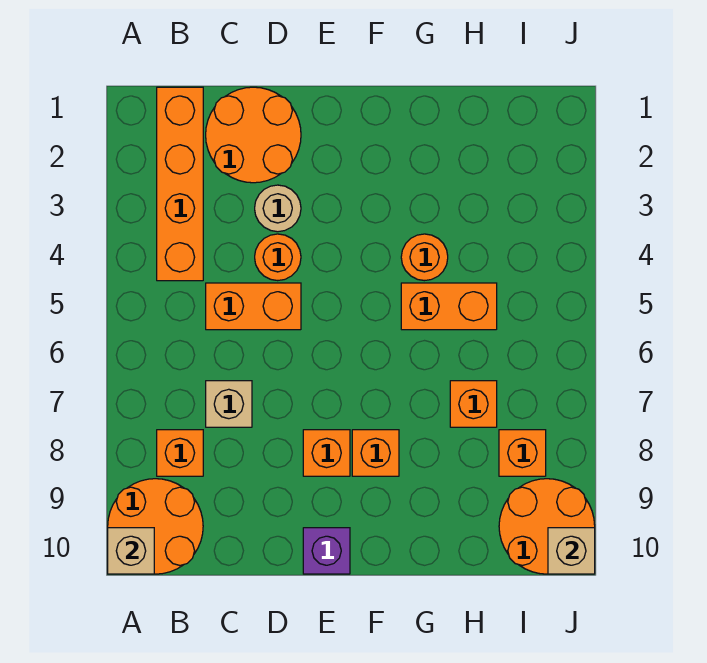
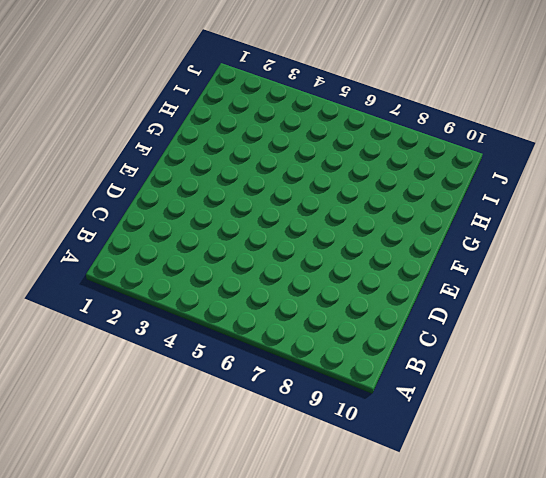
none -> orange 2x2 round brick [108,479,203,574]
none -> orange 1x4 brick [157,87,203,281]
none -> orange 1x1 brick [157,430,203,476]

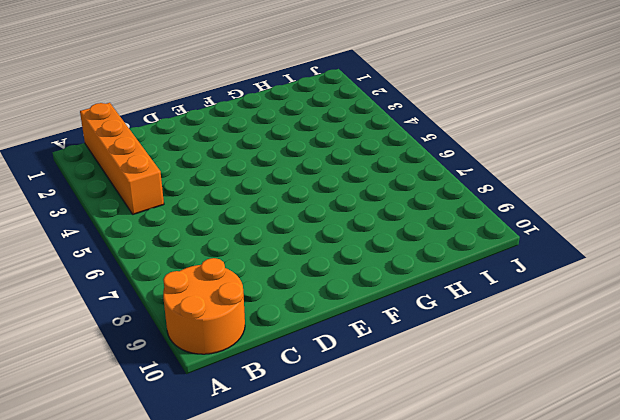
none -> orange 1x1 brick [157,430,203,476]
none -> orange 2x2 round brick [206,87,301,183]
none -> orange 1x2 brick [206,283,301,330]

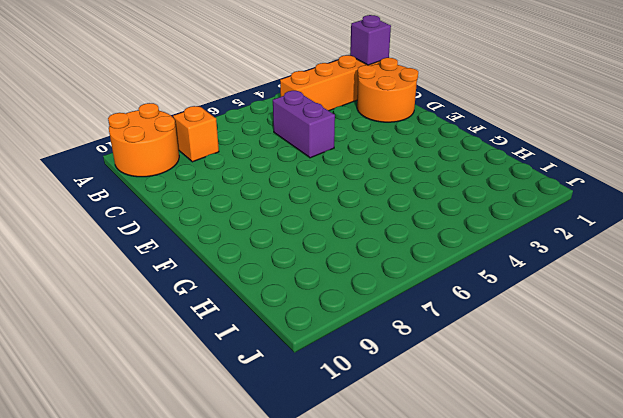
purple 1x1 brick [350,15,391,65] -> purple 1x1 brick moved to [303,528,350,574]
purple 1x2 brick [273,91,335,158] -> orange 1x2 brick [206,283,301,330]
none -> tan 1x1 brick [206,381,252,427]
none -> tan 1x1 round brick [255,185,301,232]
none -> orange 1x1 round brick [255,234,301,281]

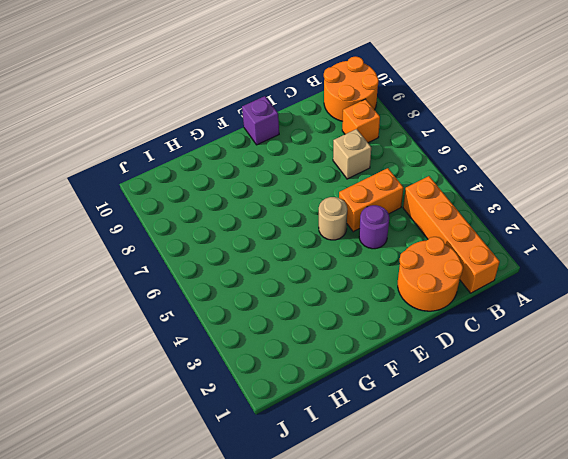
purple 1x1 round brick [359,205,389,249] -> orange 1x1 round brick [255,234,301,281]
tan 1x1 round brick [319,197,347,240] -> tan 1x1 round brick moved to [255,185,301,232]
none -> orange 1x1 brick [303,430,350,476]
none -> orange 1x1 brick [352,430,399,476]
none -> orange 1x1 round brick [401,234,448,281]

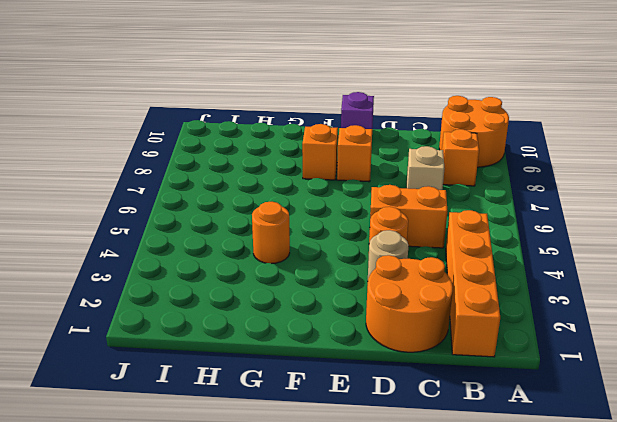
none -> orange 1x2 brick [401,283,497,330]
none -> orange 1x1 brick [450,381,497,427]
none -> orange 1x1 brick [499,430,546,476]

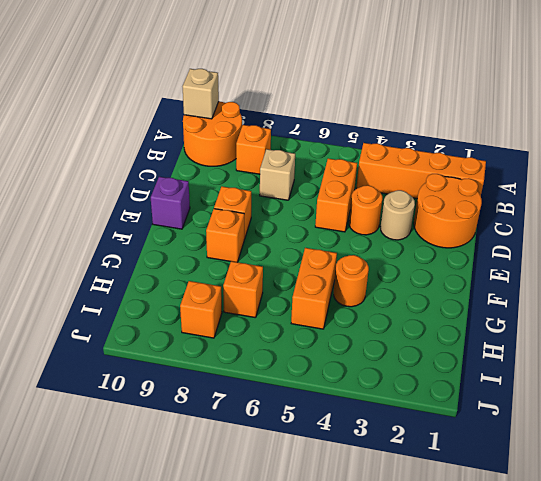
none -> orange 2x2 round brick [499,479,595,574]
none -> tan 1x1 brick [548,528,595,574]

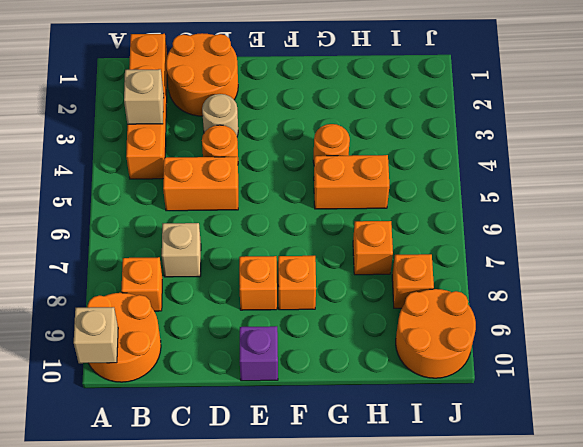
tan 1x1 brick [124,69,164,124] -> tan 1x1 brick moved to [548,528,595,574]

